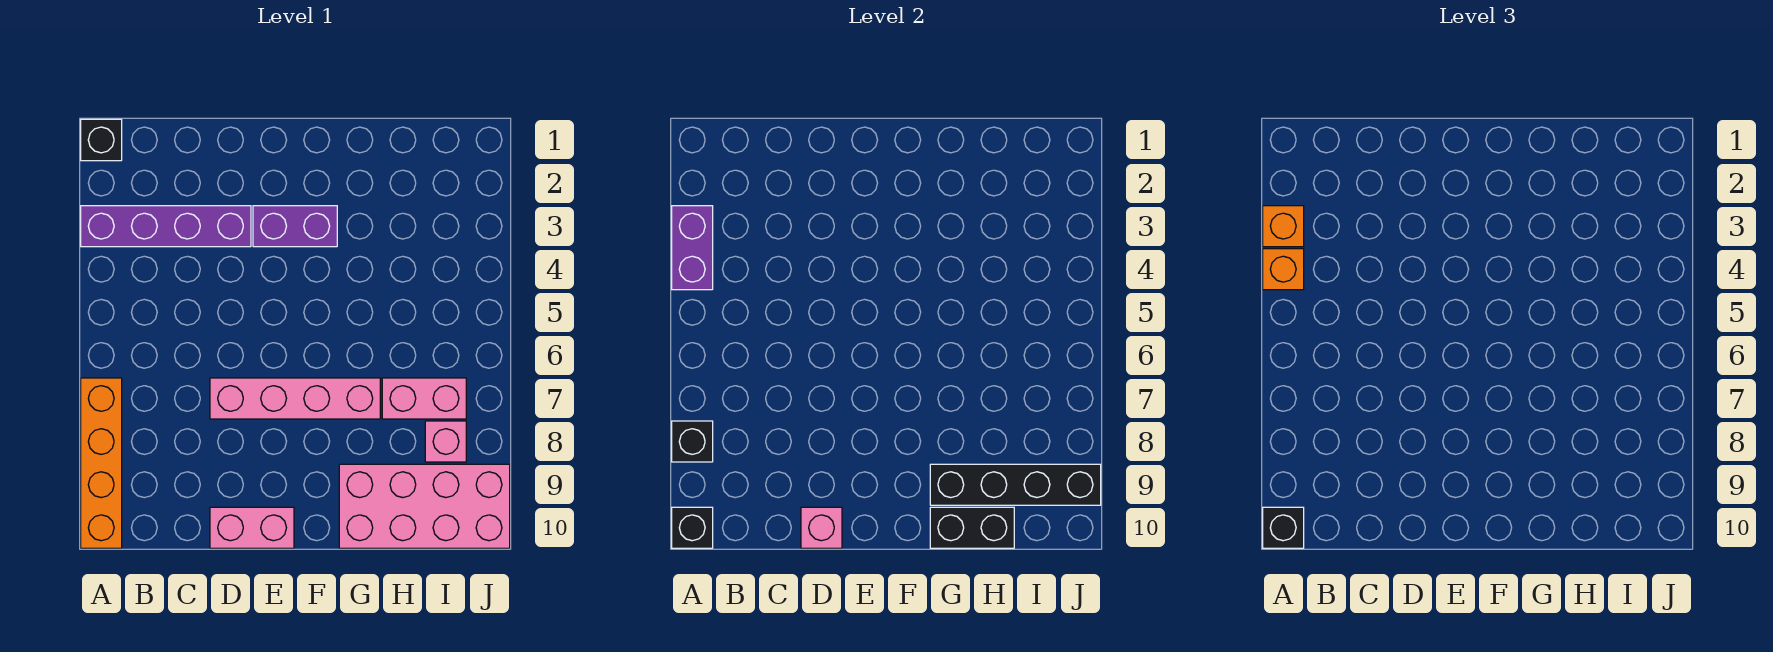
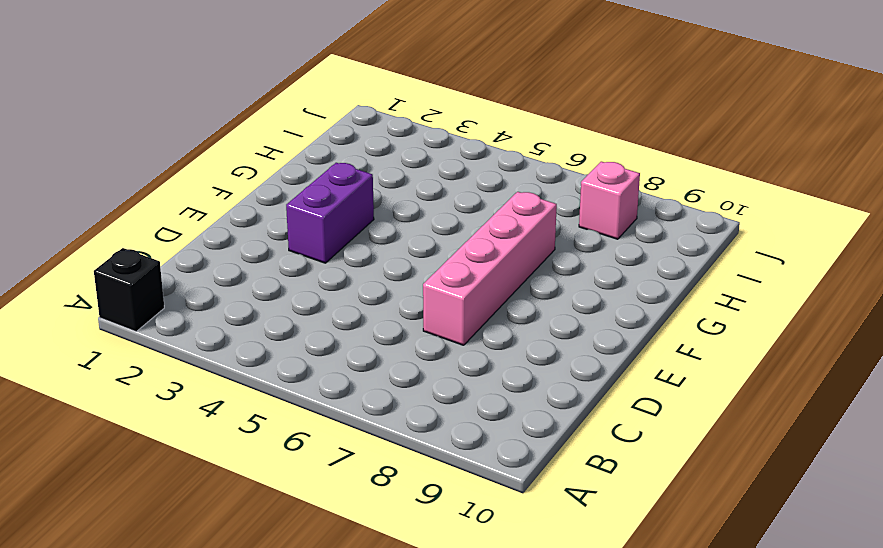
none -> purple 1x4 brick [81,206,251,247]
none -> orange 1x4 brick [81,378,122,548]
none -> pink 1x2 brick [210,507,294,548]

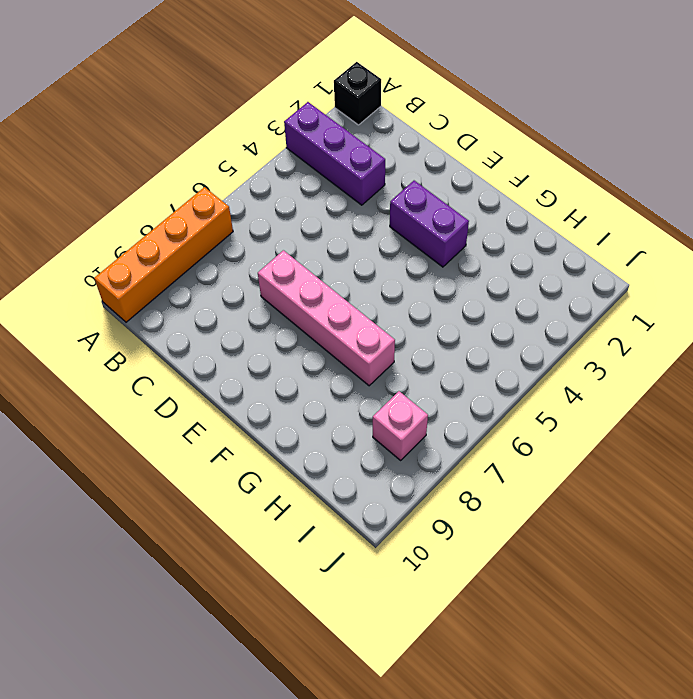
purple 1x3 brick [284,102,385,205] -> purple 1x4 brick [81,206,251,247]
none -> pink 1x2 brick [210,507,294,548]
none -> pink 2x4 brick [339,464,510,548]
none -> pink 1x2 brick [382,378,466,419]

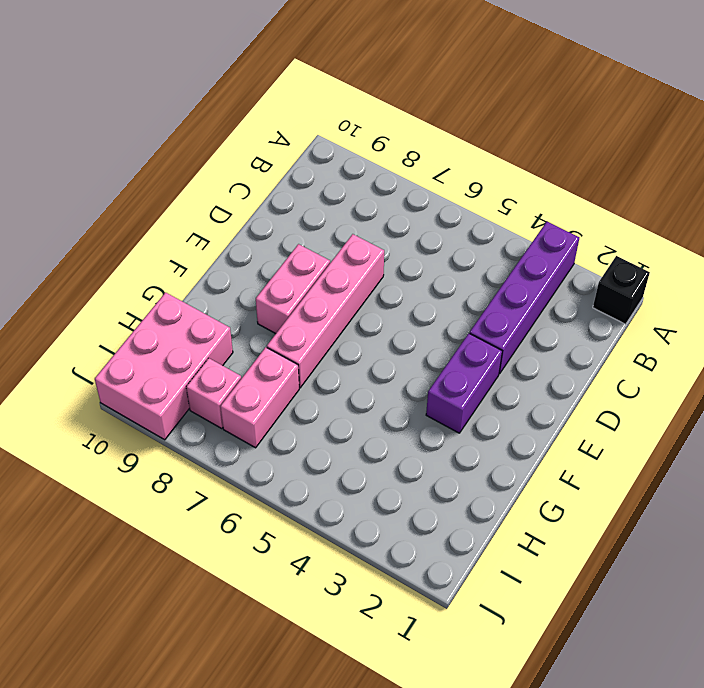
pink 1x2 brick [256,244,330,334] -> pink 1x2 brick moved to [210,507,294,548]
pink 2x3 brick [95,292,233,440] -> pink 2x4 brick [339,464,510,548]
none -> orange 1x4 brick [81,378,122,548]
none -> purple 1x2 brick [672,206,713,290]
none -> black 1x1 brick [672,421,713,462]

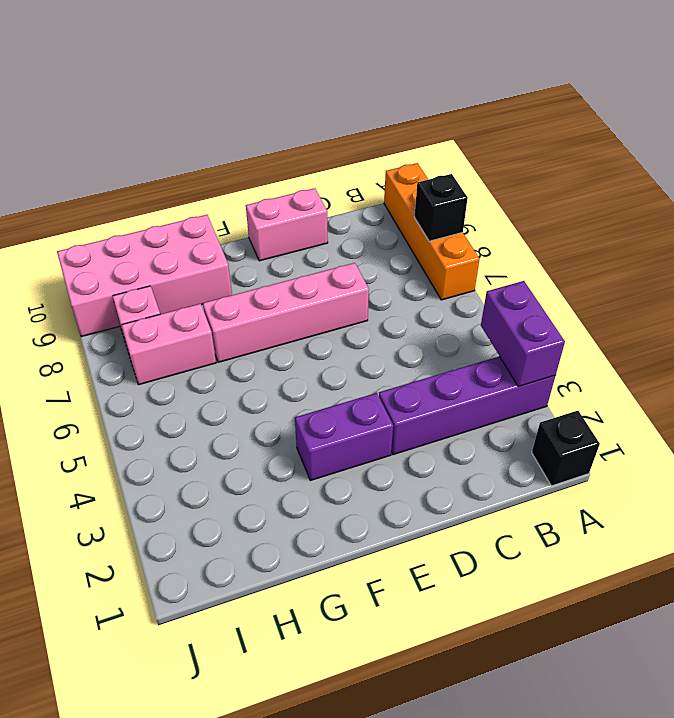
none -> black 1x1 brick [672,507,713,548]
none -> pink 1x1 brick [801,507,842,548]
none -> black 1x4 brick [930,464,1101,505]

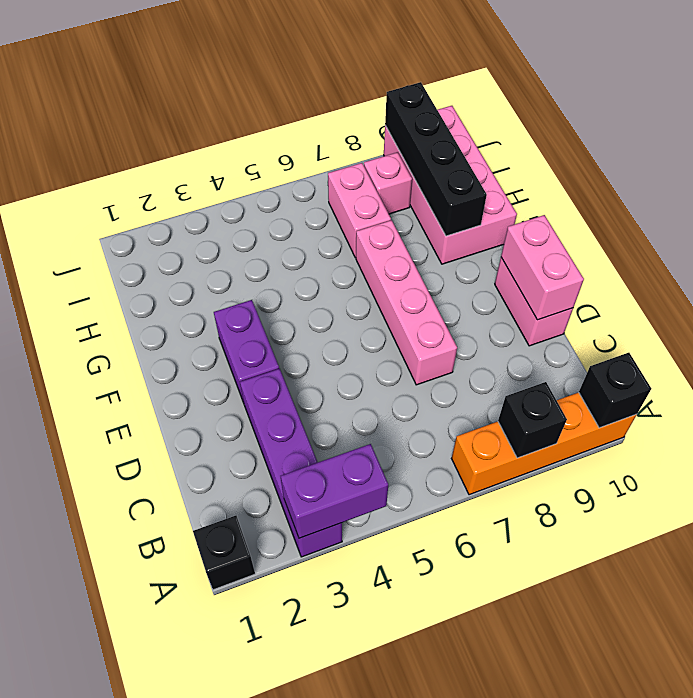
pink 1x2 brick [501,215,584,320] -> pink 1x1 brick [801,507,842,548]
none -> black 1x2 brick [930,507,1014,548]
none -> orange 1x1 brick [1263,206,1304,247]
none -> orange 1x1 brick [1263,249,1304,290]

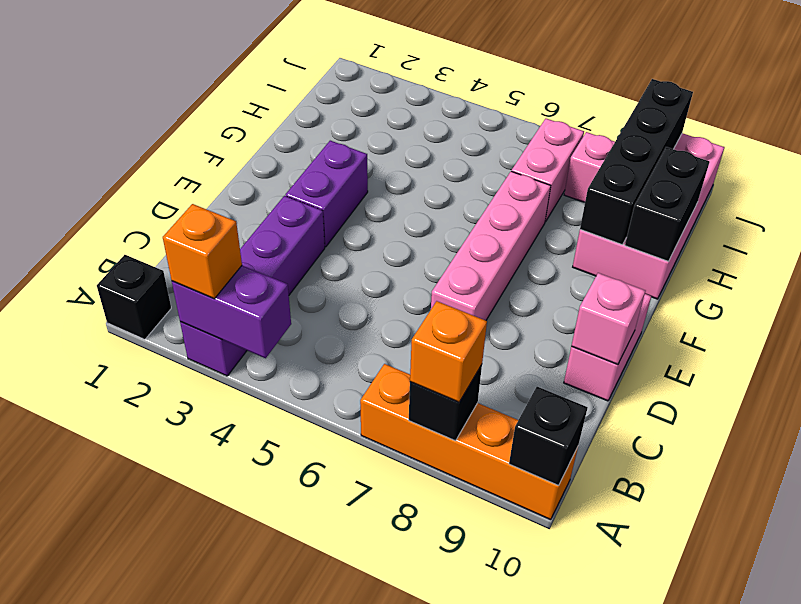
orange 1x1 brick [410,301,487,402] -> orange 1x1 brick moved to [1263,249,1304,290]
none -> black 1x1 brick [1263,507,1304,548]

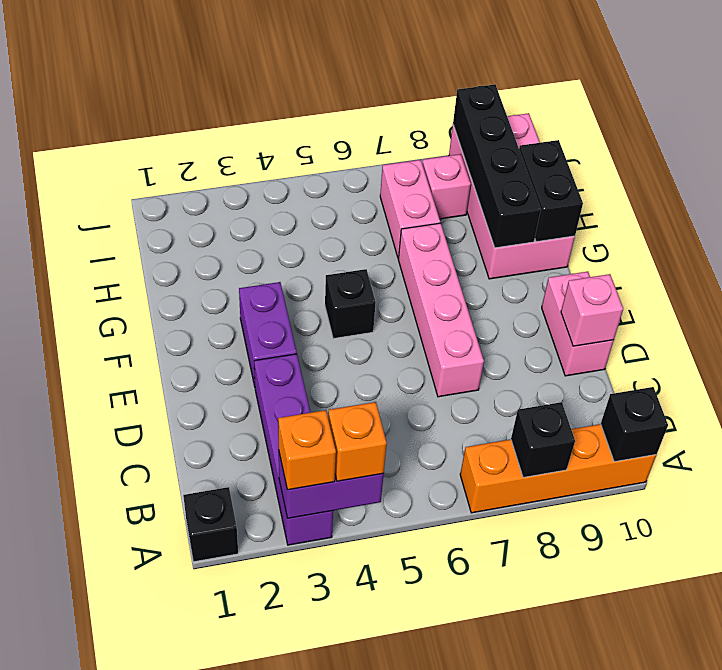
black 1x1 brick [325,269,376,339] -> black 1x1 brick moved to [1263,507,1304,548]

